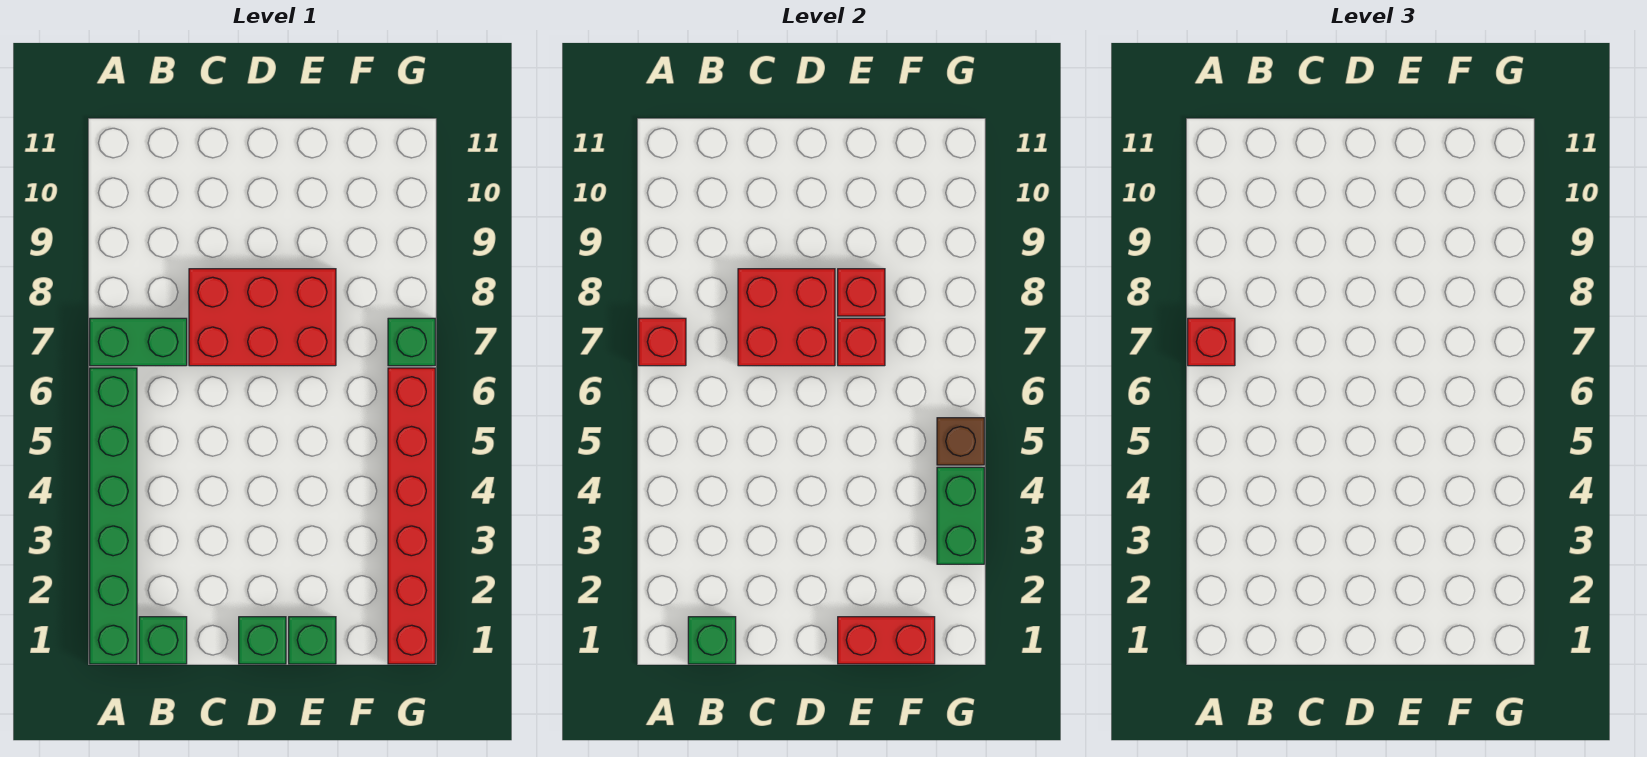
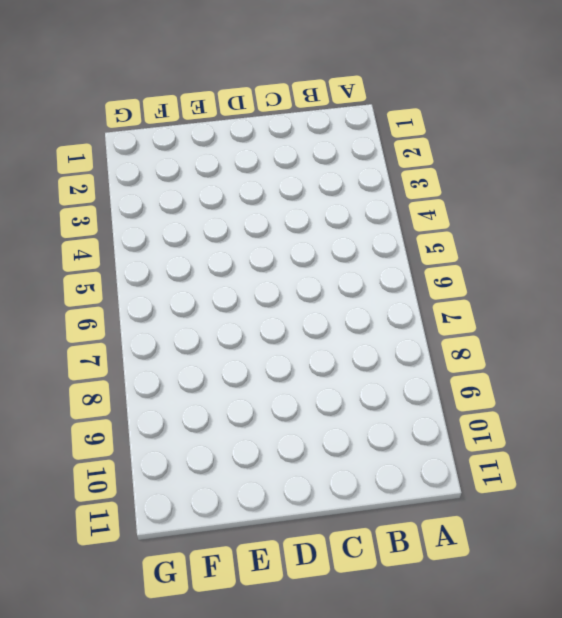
none -> green 1x6 brick [90,368,137,664]
none -> green 1x2 brick [90,318,187,366]
none -> green 1x1 brick [139,617,187,664]

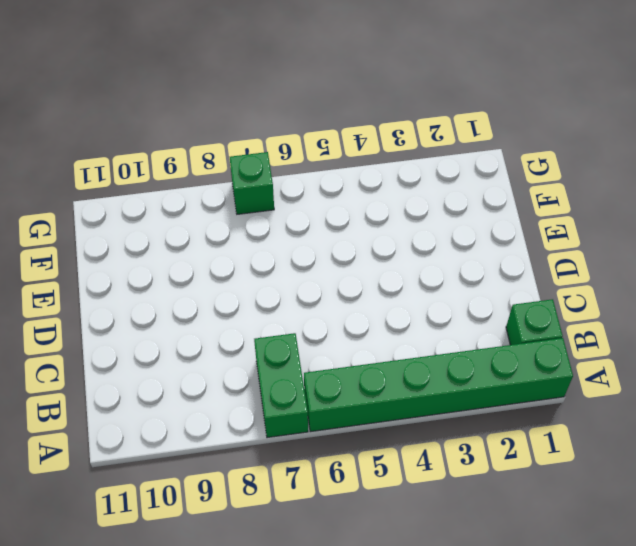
none -> red 2x3 brick [189,269,336,366]
none -> green 1x1 brick [239,617,286,664]
none -> green 1x1 brick [289,617,336,664]

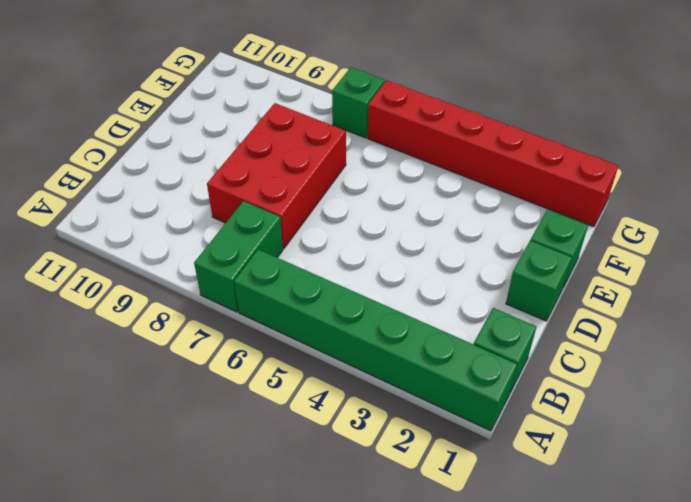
none -> red 1x1 brick [639,318,686,366]
none -> green 1x1 brick [688,617,736,664]
none -> red 2x2 brick [738,269,835,366]

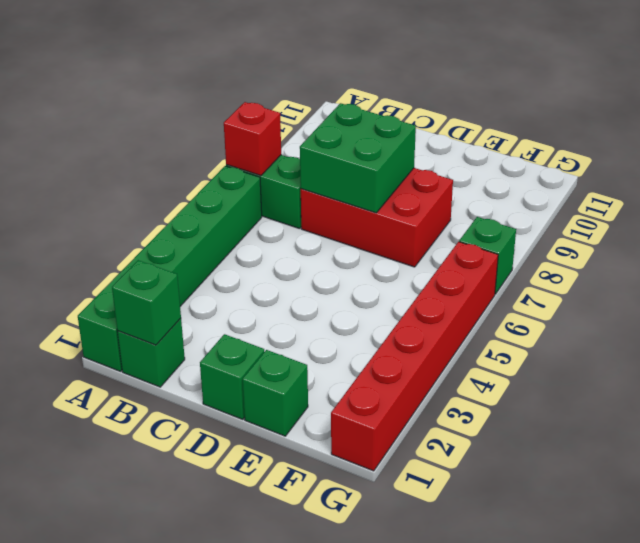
green 2x2 brick [300,103,416,213] -> red 2x2 brick [738,269,835,366]
none -> red 1x2 brick [838,617,935,664]
none -> red 1x1 brick [838,318,885,366]
none -> red 1x1 brick [838,269,885,316]

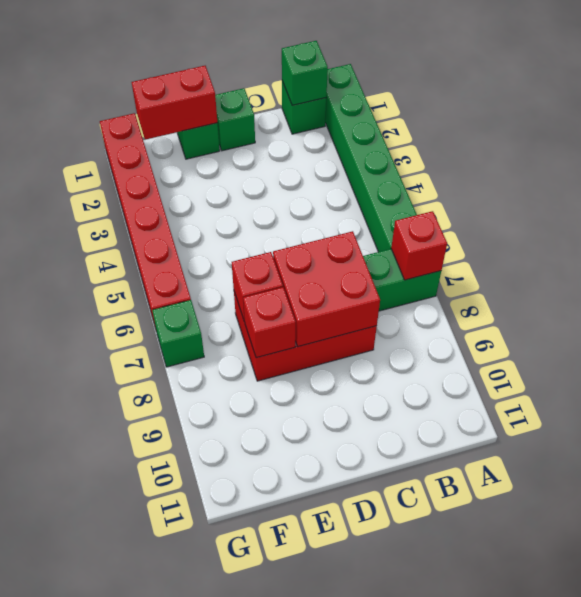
none -> green 1x2 brick [937,467,984,564]
none -> brown 1x1 brick [937,418,984,465]
none -> red 1x1 brick [1188,318,1235,366]

